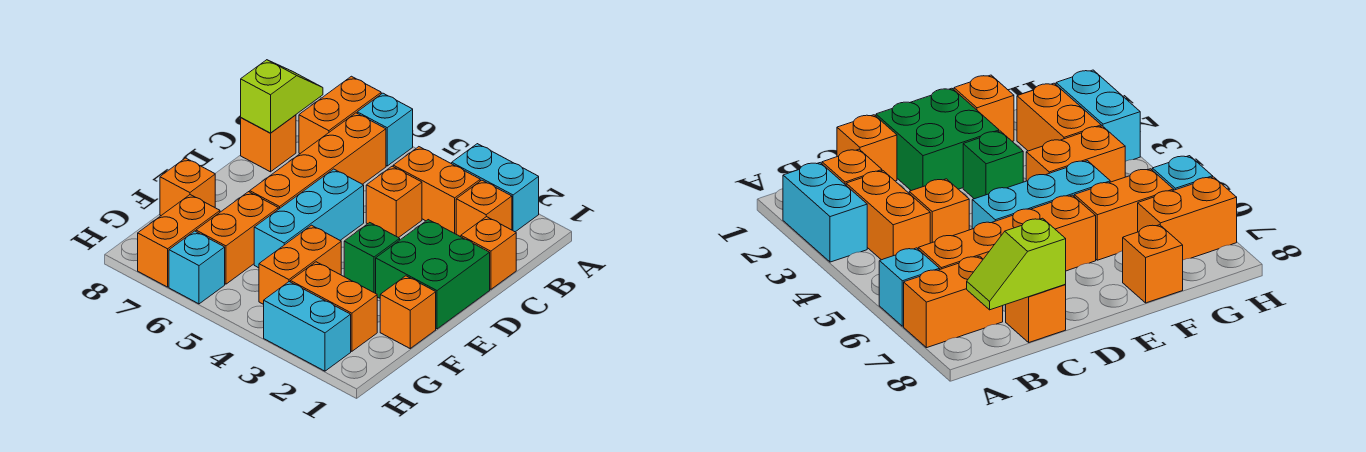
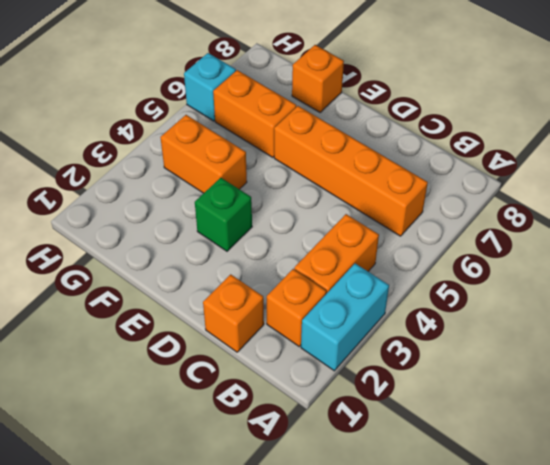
none -> cyan 1x1 brick [357,93,413,166]
none -> orange 1x2 brick [299,76,381,153]
none -> orange 1x1 brick [366,166,422,238]

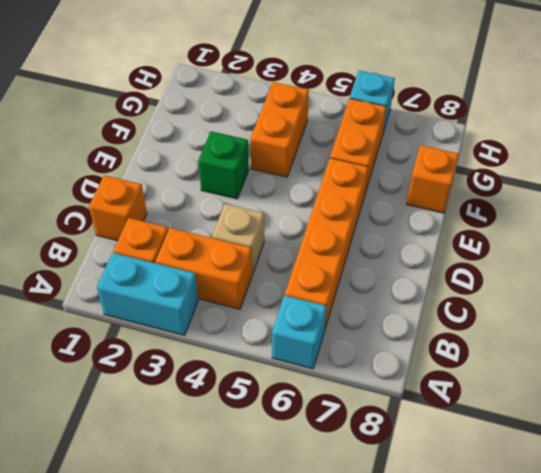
tan 1x1 brick [212,204,264,274] -> orange 1x1 brick [366,166,422,238]
none -> orange 1x2 brick [299,76,381,153]
none -> orange 1x1 brick [241,115,296,172]
none -> green 2x2 brick [376,220,490,329]

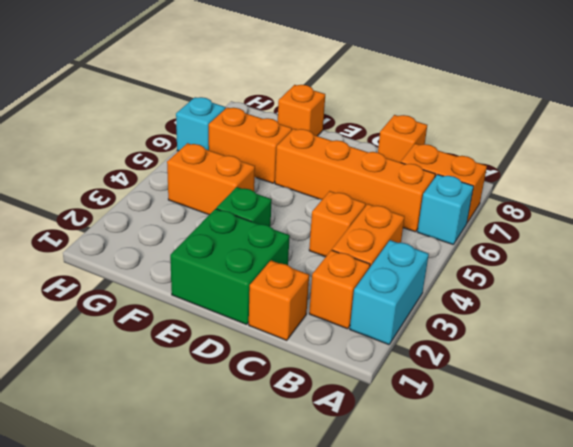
none -> cyan 1x3 brick [254,169,364,268]
none -> orange 1x1 brick [380,276,436,348]
none -> orange 1x2 brick [290,262,377,351]

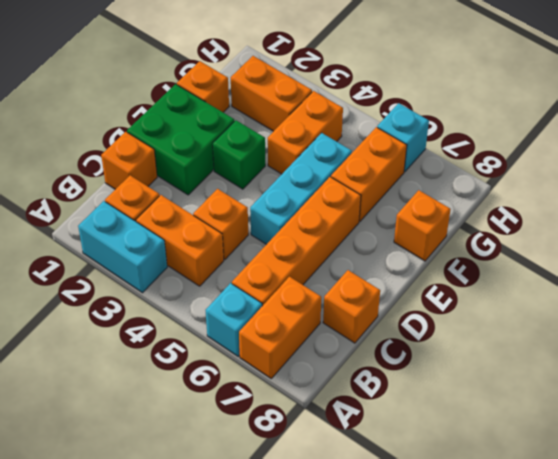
none -> orange 1x2 brick [138,195,220,287]
none -> cyan 1x2 brick [264,282,351,371]
none -> lime 1x2 slope [241,60,323,133]

